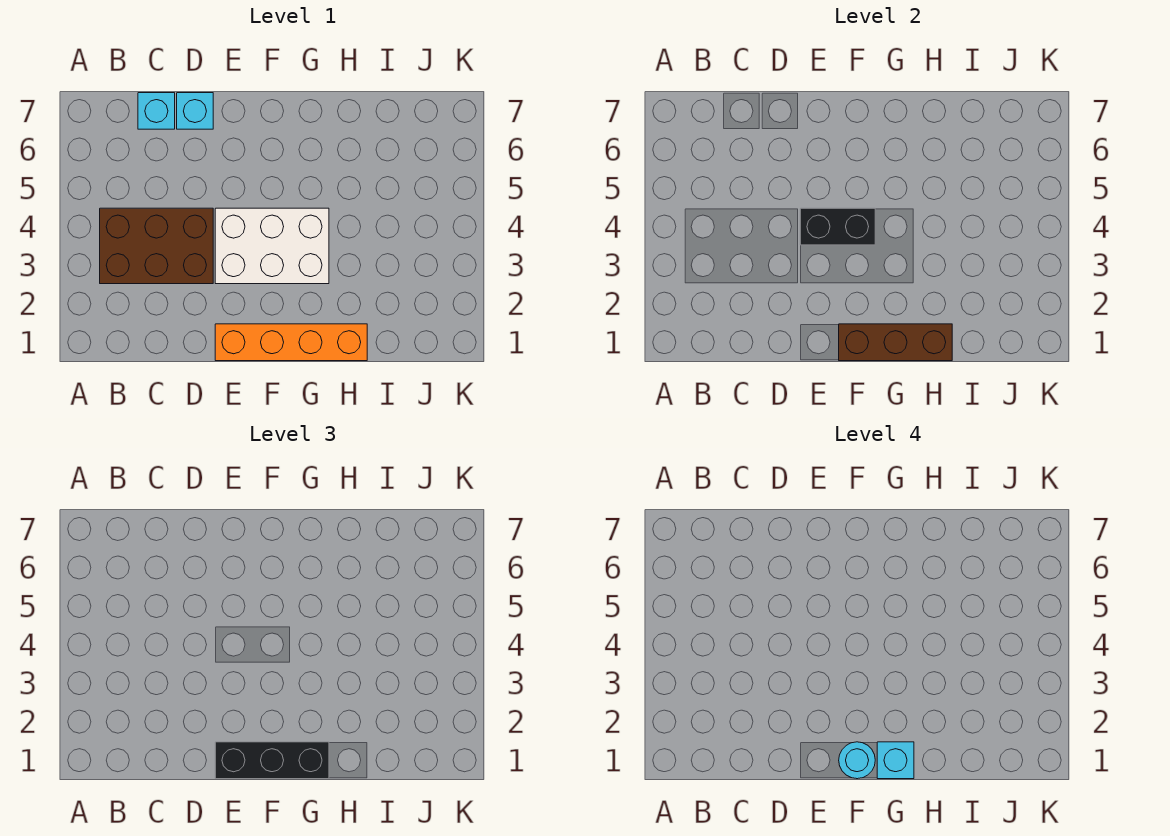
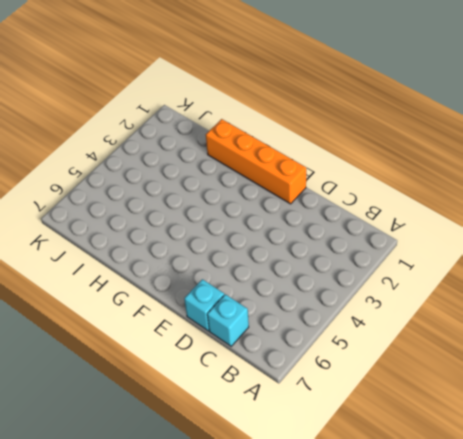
none -> brown 2x3 brick [100,208,213,284]
none -> white 2x3 brick [215,208,329,284]

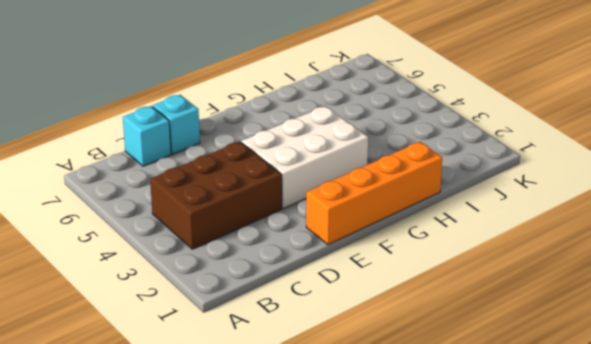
none -> black 1x2 brick [800,208,875,245]
none -> brown 1x3 brick [839,324,952,361]

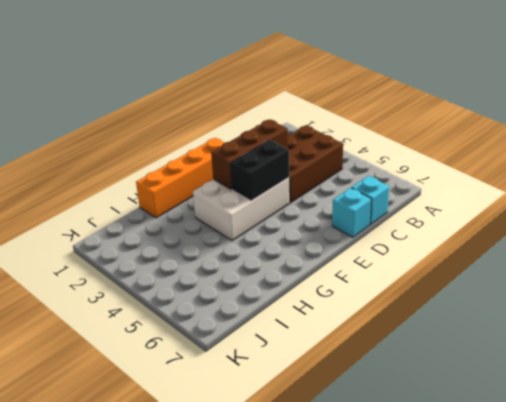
brown 1x3 brick [211,119,288,189] -> brown 1x3 brick moved to [839,324,952,361]
none -> black 1x3 brick [215,742,329,779]
none -> cyan 1x1 round brick [839,742,875,779]

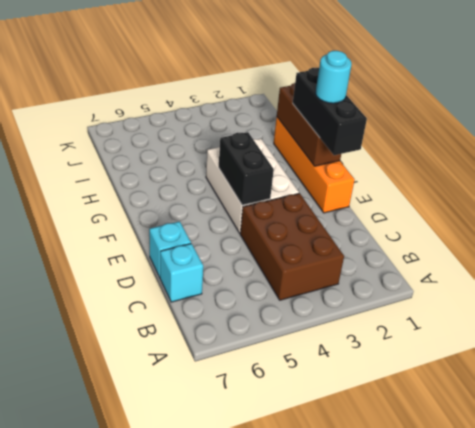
none -> cyan 1x1 brick [877,742,914,779]

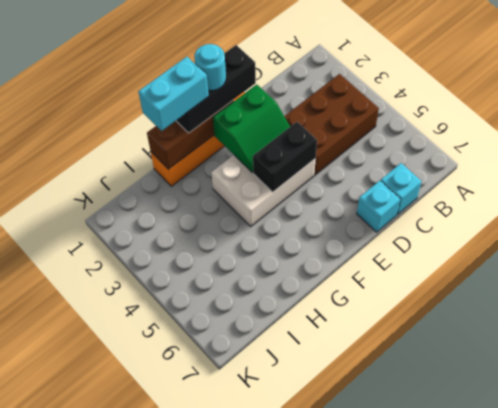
green 2x2 slope [213,84,290,173] -> none
cyan 1x2 brick [138,57,209,131] -> cyan 1x1 brick [877,742,914,779]

